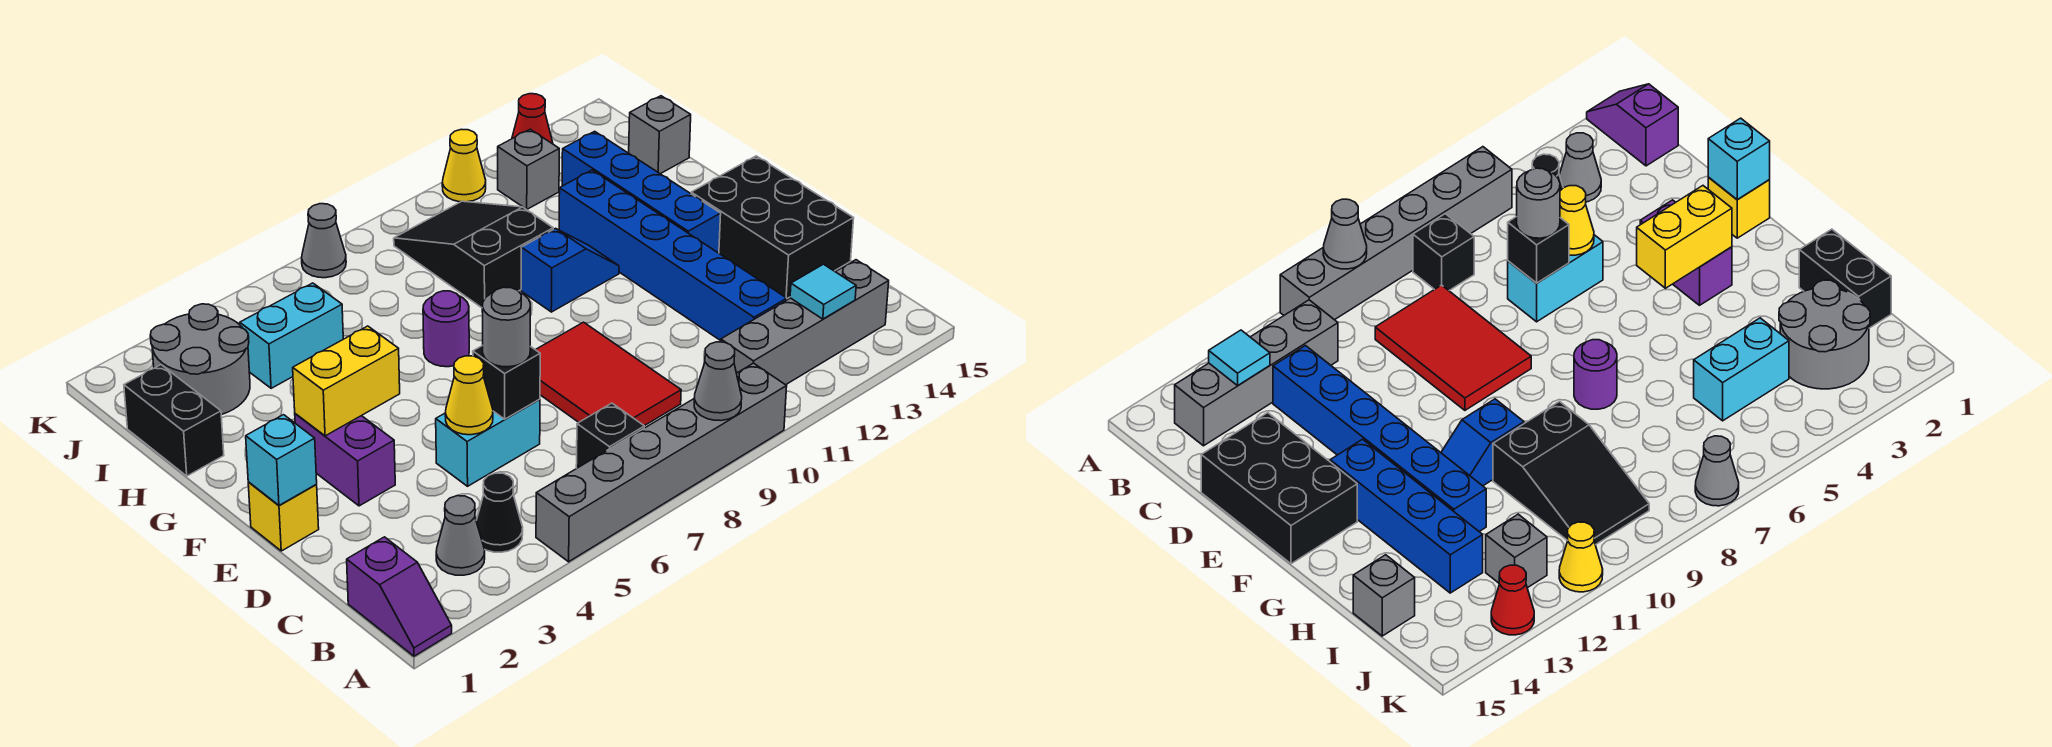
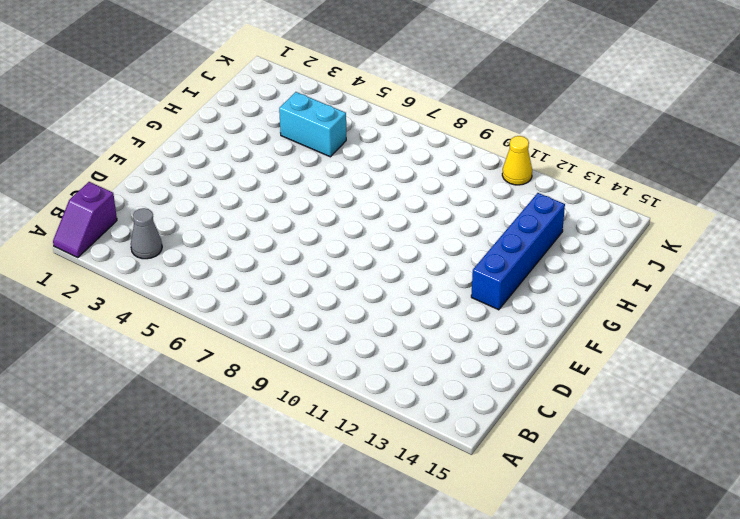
none -> grey 1x6 brick [536,363,787,562]
none -> black 1x1 cone [476,473,523,552]
none -> black 1x1 brick [576,403,644,468]
none -> grey 1x4 brick [721,260,889,385]

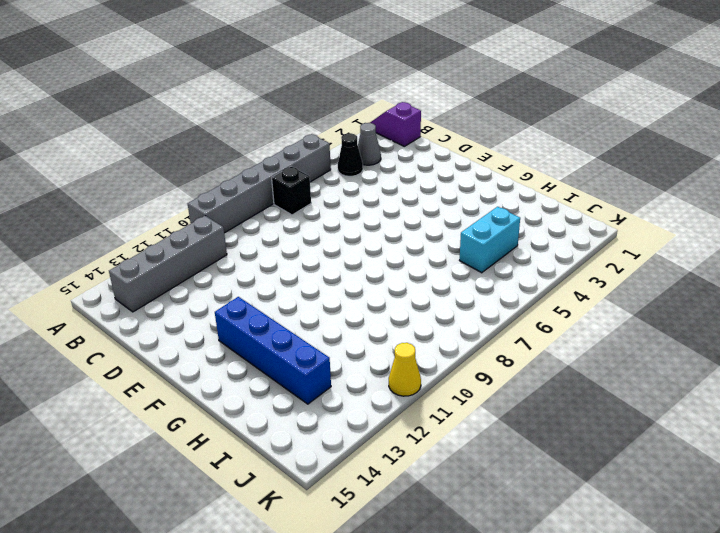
none -> red 2x3 tile [536,322,681,426]
none -> blue 1x6 brick [559,170,787,341]
none -> cyan 1x2 brick [436,399,540,486]
none -> black 2x3 brick [691,156,854,299]

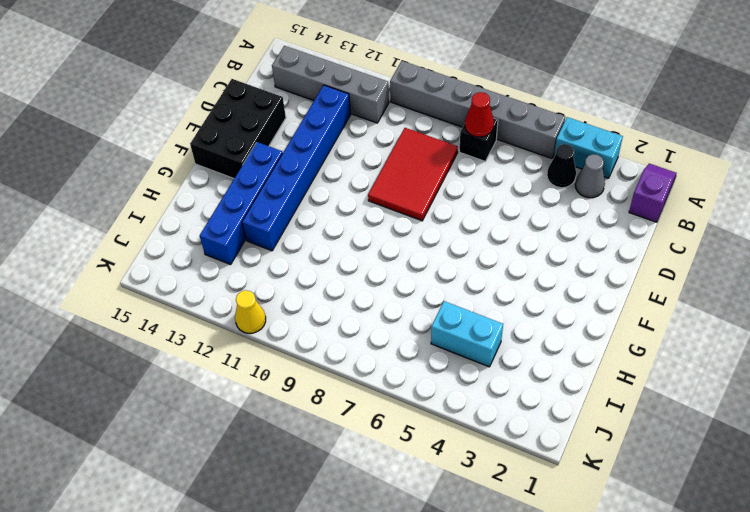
cyan 1x2 brick [554,117,623,178] -> cyan 1x2 brick moved to [436,399,540,486]
red 1x1 cone [465,92,494,137] -> red 1x1 cone moved to [512,94,553,144]
none -> yellow 1x1 brick [248,482,319,551]
none -> purple 1x2 brick [295,414,395,506]
none -> purple 1x1 round brick [423,291,469,367]
none -> blue 1x2 slope [521,228,619,312]

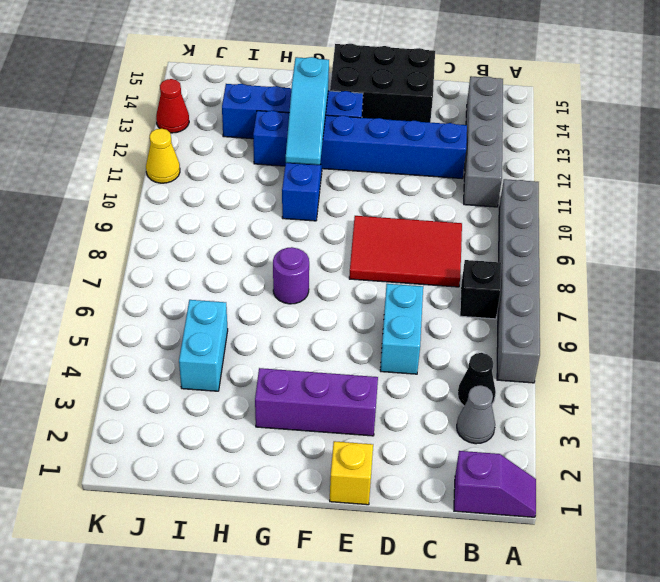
purple 1x3 brick [255,368,378,436] -> purple 1x2 brick [295,414,395,506]
cyan 1x3 slope [286,57,329,165] -> none
none -> black 1x2 brick [124,365,224,476]
none -> black 2x3 slope [394,201,553,308]
none -> grey 2x2 round brick [150,304,250,415]
none -> grey 1x1 brick [629,96,691,174]

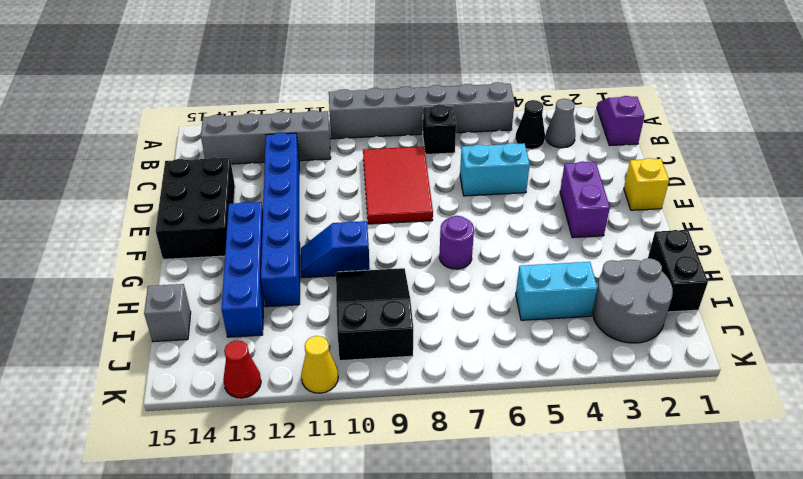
black 2x3 slope [336,268,413,361] -> black 2x3 slope turned to [394,201,553,308]
none -> grey 1x1 brick [498,129,559,209]
none -> grey 1x1 cone [302,204,346,278]
none -> grey 1x1 cone [694,342,742,421]
none -> cyan 1x1 tile [790,264,856,319]

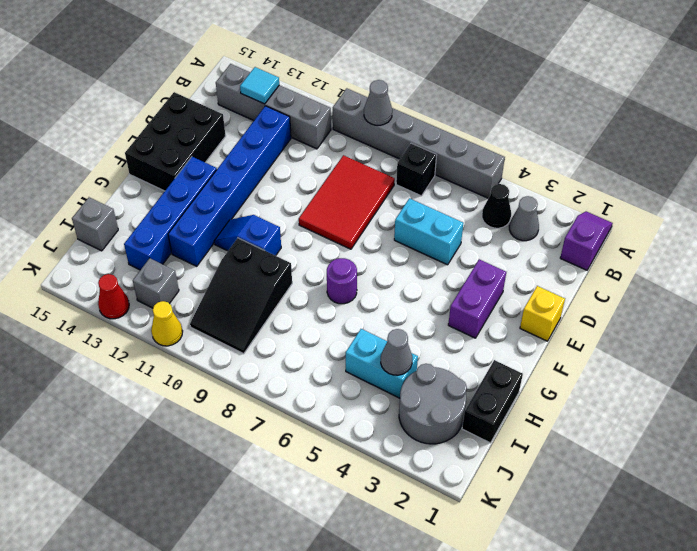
grey 1x1 cone [381,329,412,375] -> grey 1x1 cone moved to [302,204,346,278]
none -> yellow 1x1 cone [445,356,493,435]
none -> black 1x1 brick [473,345,540,419]
none -> cyan 1x1 brick [246,415,317,505]
none -> yellow 1x2 brick [293,326,400,436]

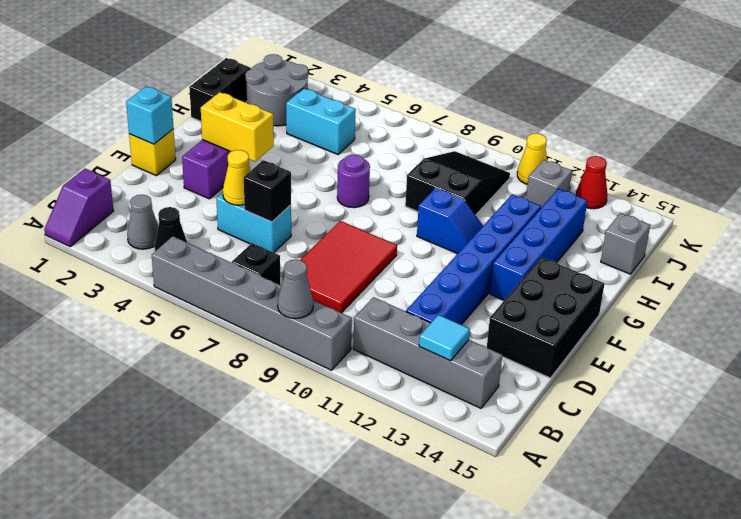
none -> grey 1x1 cone [302,204,346,278]
none -> grey 1x1 round brick [482,287,530,367]

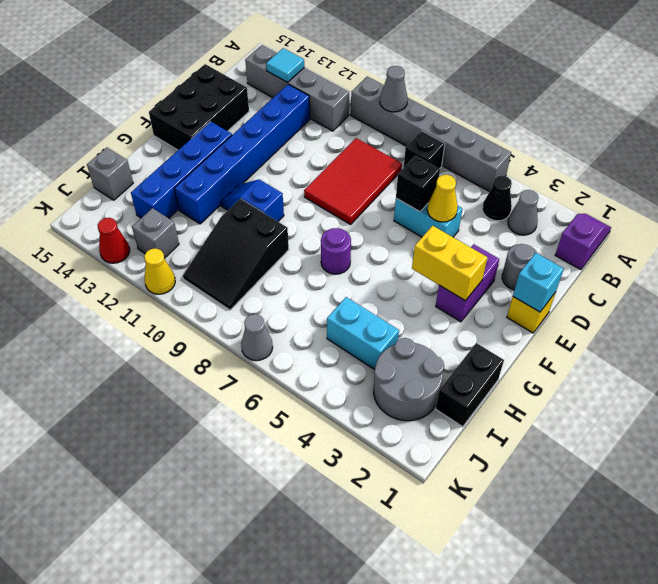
grey 1x1 round brick [502,244,537,290] -> grey 1x1 round brick moved to [482,287,530,367]

